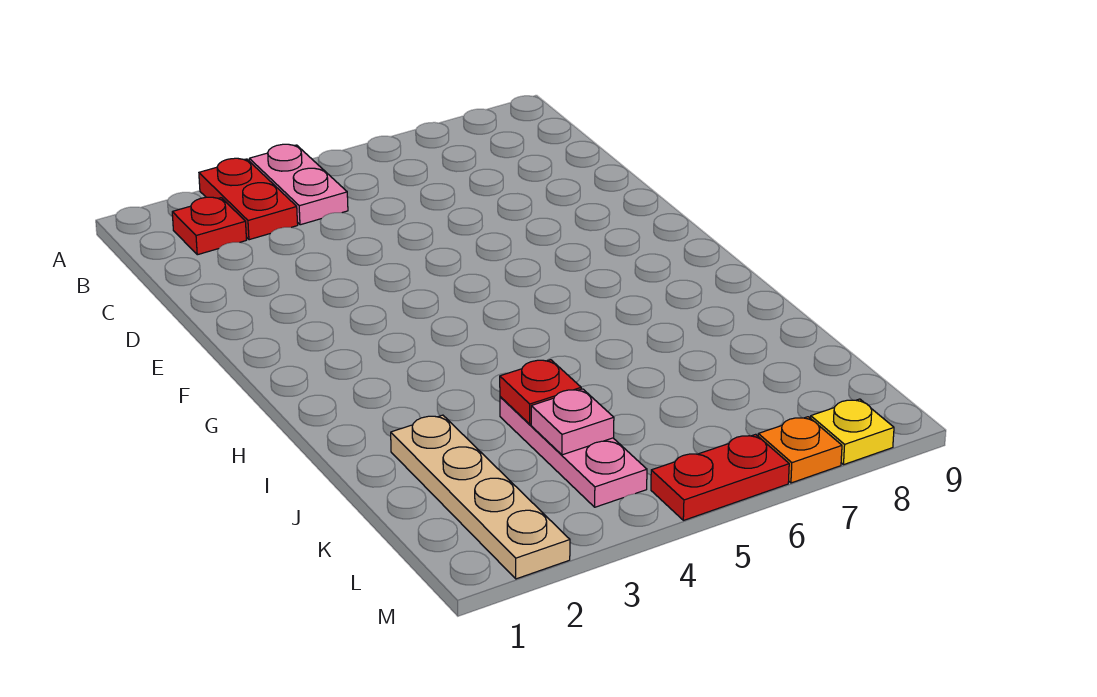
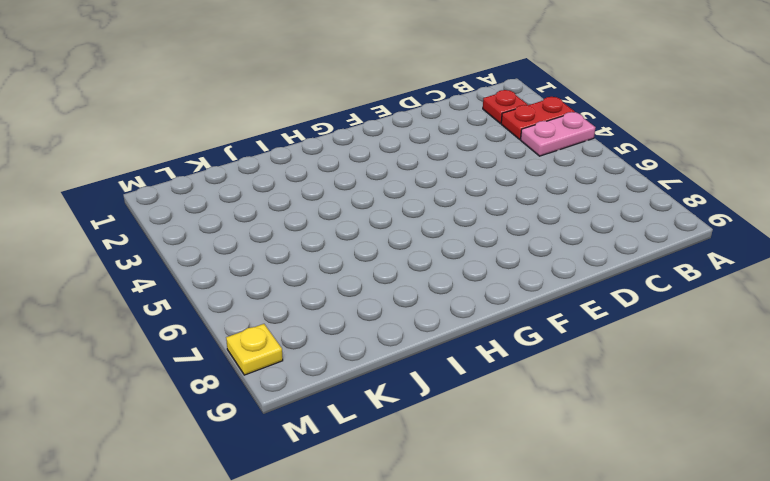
none -> tan 1x4 plate [391,415,570,579]
none -> pink 1x3 plate [500,397,647,507]

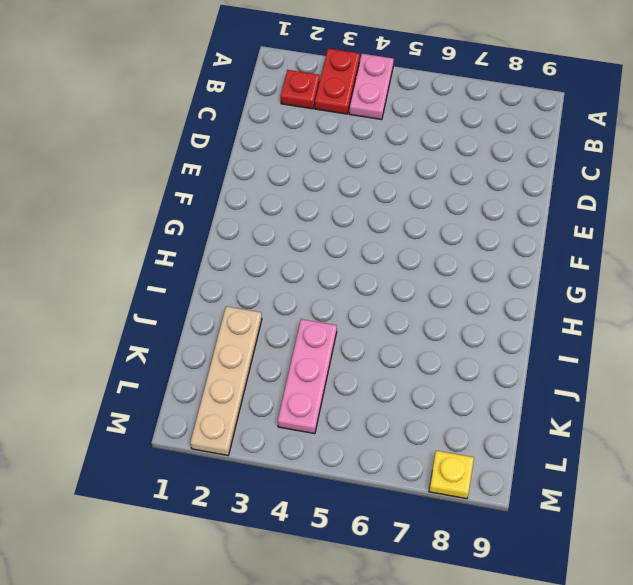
none -> red 1x2 plate [651,434,789,520]
none -> orange 1x1 plate [758,417,842,483]

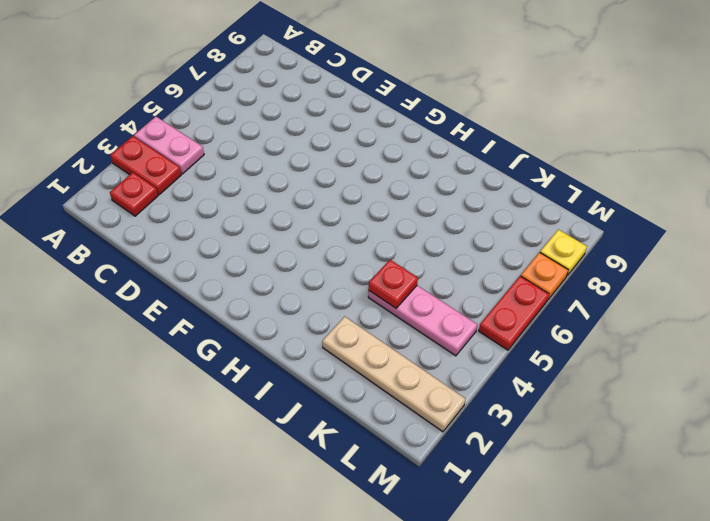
none -> pink 1x1 plate [531,389,614,455]

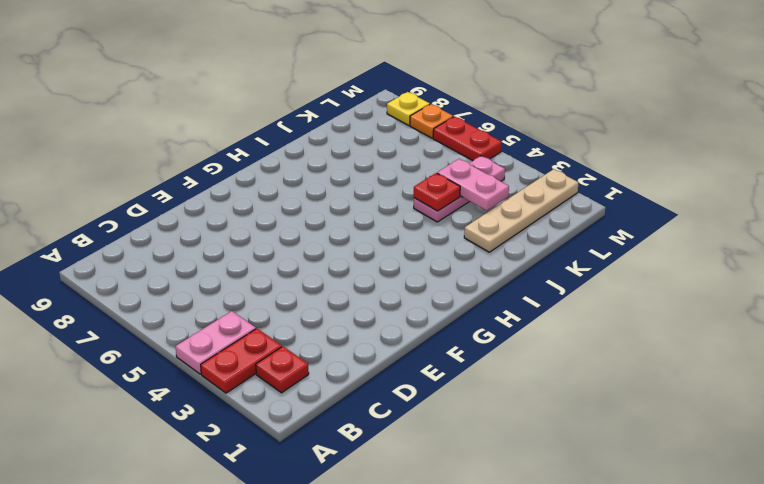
pink 1x2 plate [437,159,509,211] -> pink 1x1 plate [531,389,614,455]

